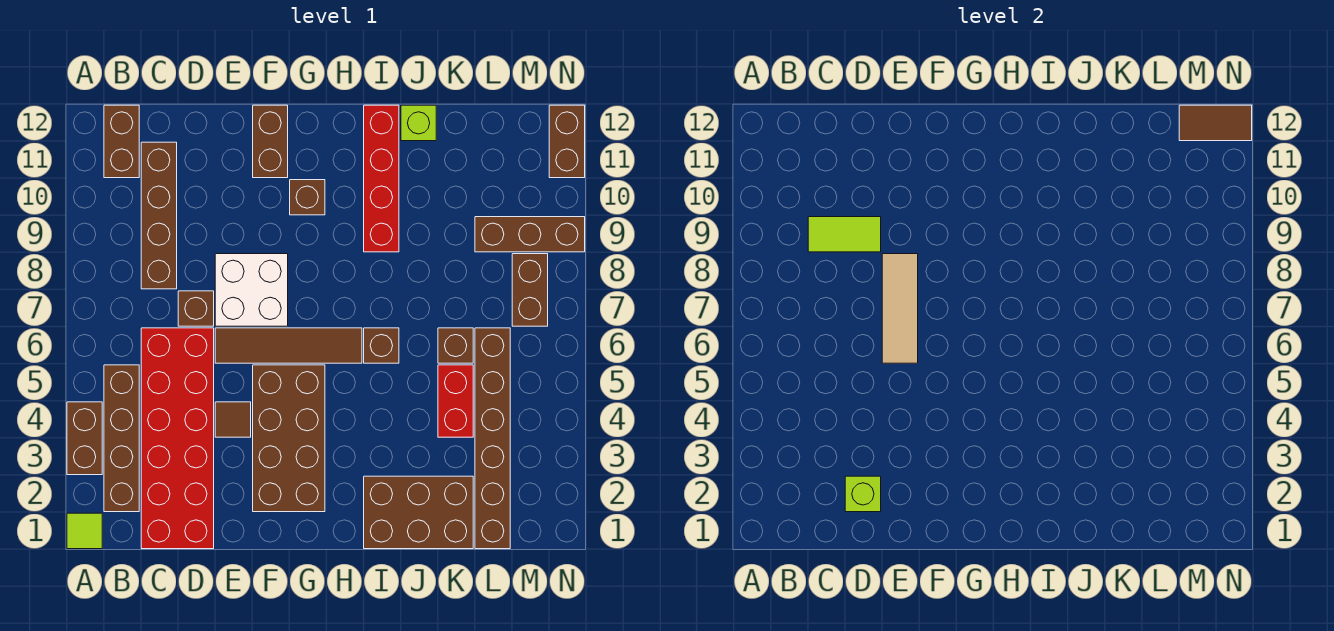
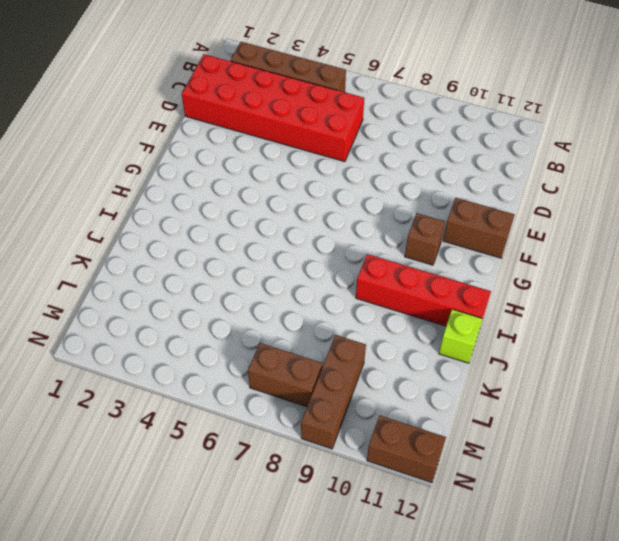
none -> lime 1x1 tile [67,513,102,549]
none -> brown 1x2 brick [67,402,102,475]
none -> brown 1x2 brick [104,105,139,178]

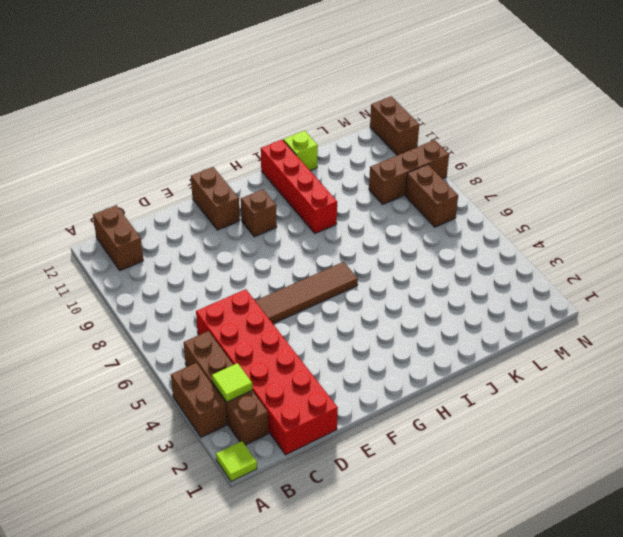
lime 1x1 tile [212,363,252,402] -> none
none -> brown 1x4 brick [141,142,177,289]
none -> brown 1x1 brick [178,291,214,326]
none -> brown 1x1 tile [215,402,251,437]

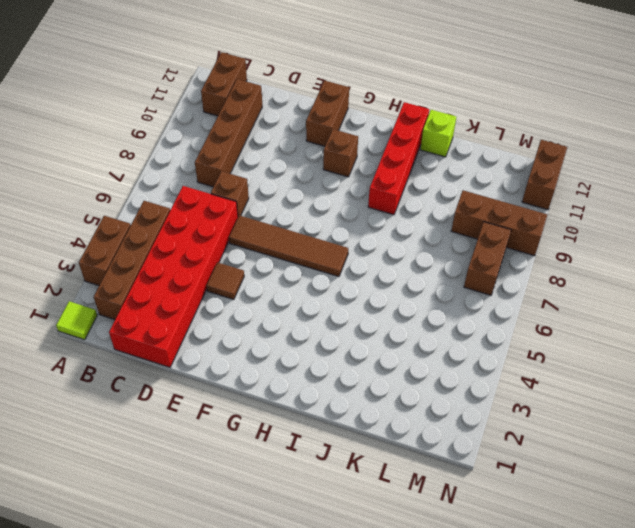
none -> white 2x2 brick [215,254,288,326]
none -> brown 2x4 brick [253,365,325,512]
none -> brown 2x3 brick [364,476,473,549]

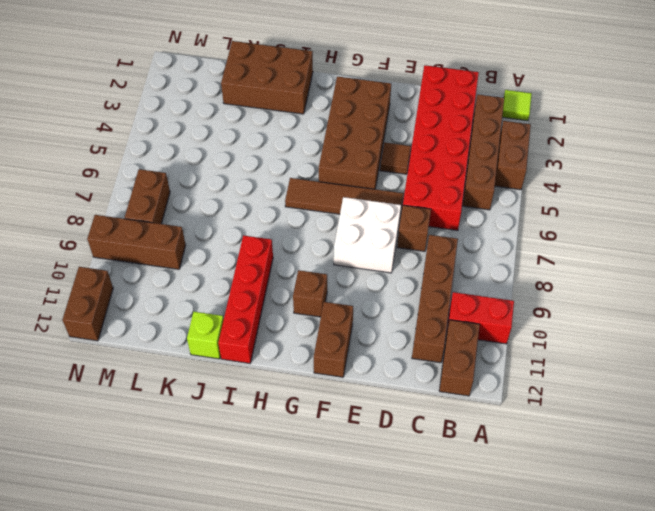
red 1x2 brick [447,292,514,344] -> red 1x2 brick turned to [438,365,473,437]
none -> brown 1x1 brick [364,328,399,363]
none -> brown 1x1 brick [438,328,473,363]
none -> brown 1x6 brick [475,328,510,549]

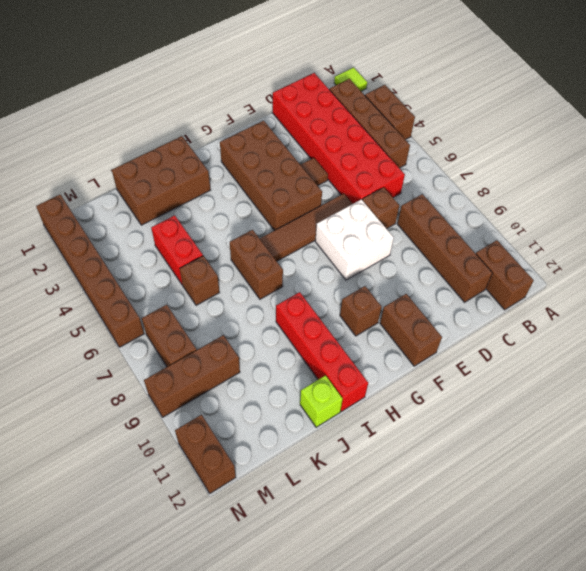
brown 1x2 brick [230,230,283,299] -> brown 1x1 brick [364,328,399,363]
brown 1x6 brick [36,195,144,347] -> brown 1x6 brick moved to [475,328,510,549]
none -> lime 1x2 tile [808,217,881,252]
none -> lime 1x1 brick [845,476,881,512]
none -> tan 1x3 tile [882,254,918,363]

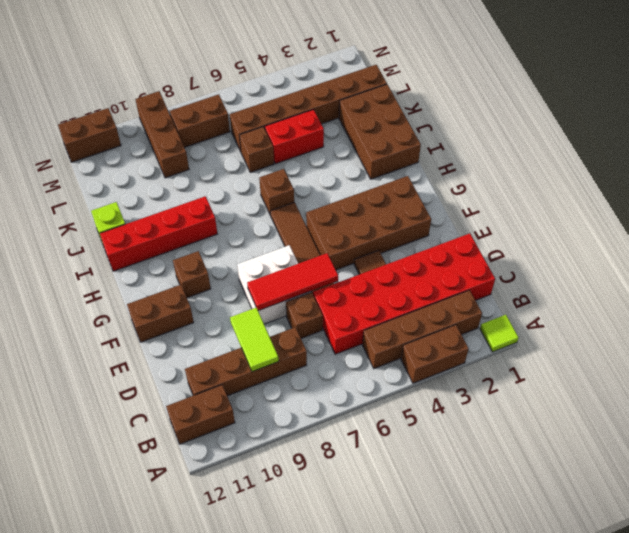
red 1x3 tile [247,253,338,311] -> tan 1x3 tile [882,254,918,363]
none -> lime 1x1 brick [845,476,881,512]
none -> brown 1x2 tile [1179,105,1252,141]

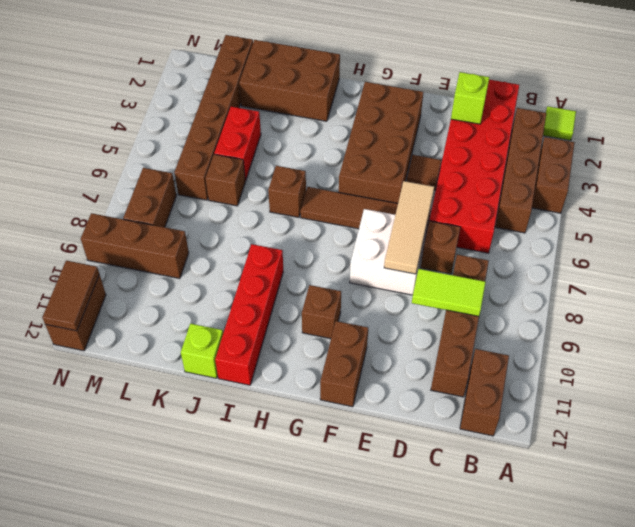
brown 1x2 tile [42,260,99,331] -> brown 1x2 tile turned to [1179,105,1252,141]

